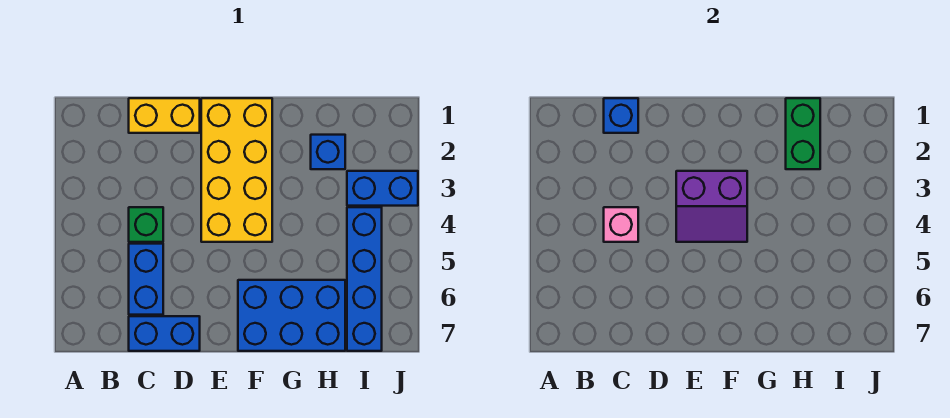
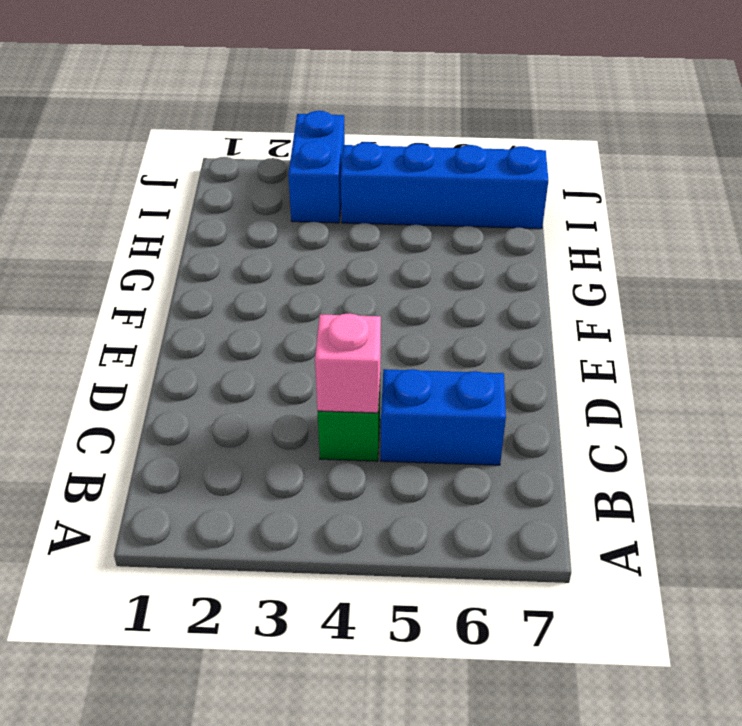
none -> yellow 1x2 brick [129,98,200,133]
none -> blue 1x2 brick [129,316,200,351]
none -> yellow 2x4 brick [201,98,272,242]

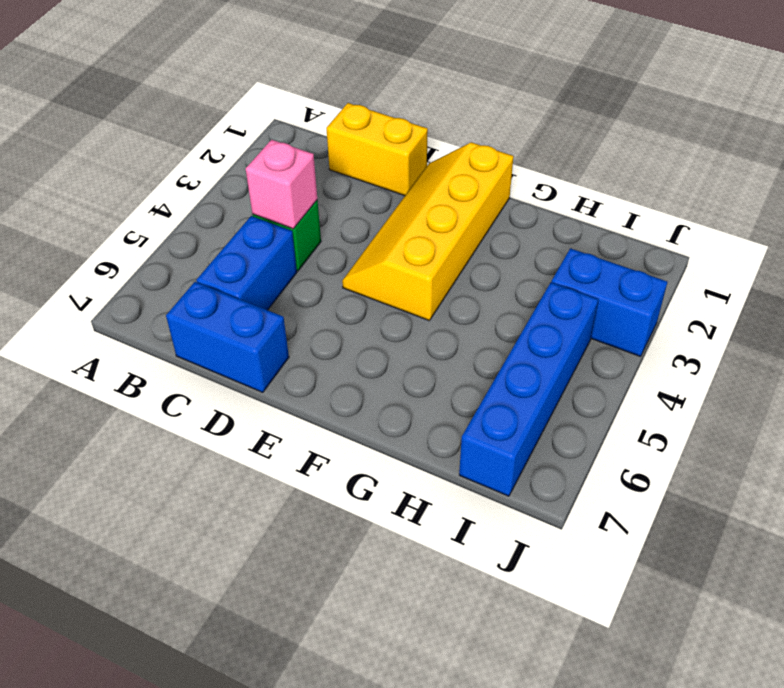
yellow 2x4 slope [342,142,514,321] -> yellow 2x4 brick [201,98,272,242]
none -> blue 2x3 brick [238,280,345,351]
none -> blue 1x1 brick [311,135,345,169]
none -> blue 1x1 brick [604,98,638,133]

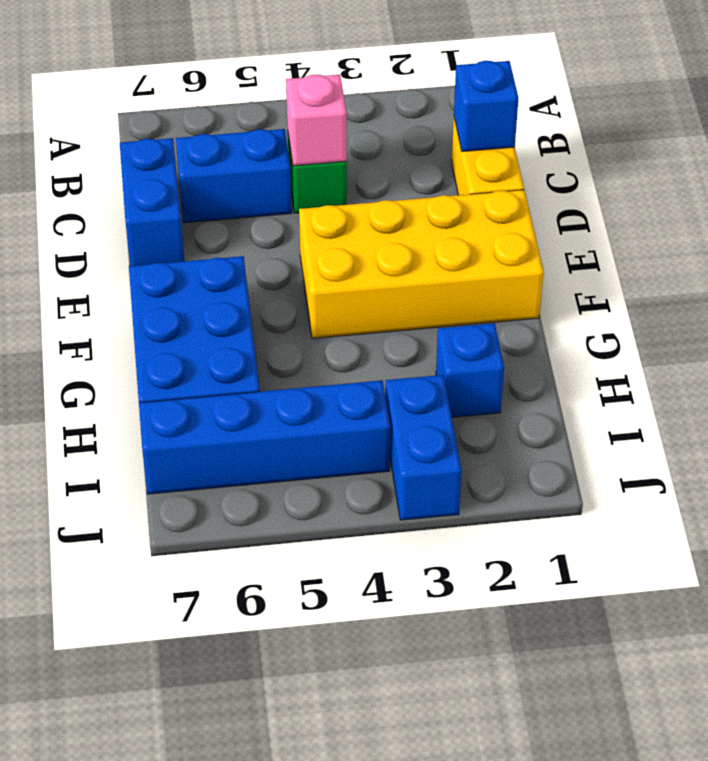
none -> purple 2x2 slope [676,171,747,242]
none -> green 1x2 brick [786,98,820,169]

